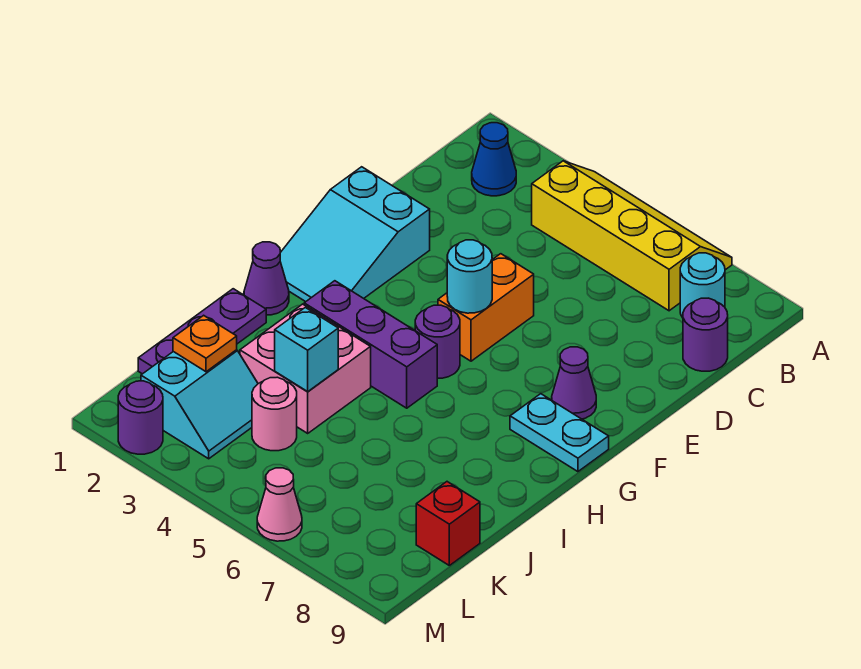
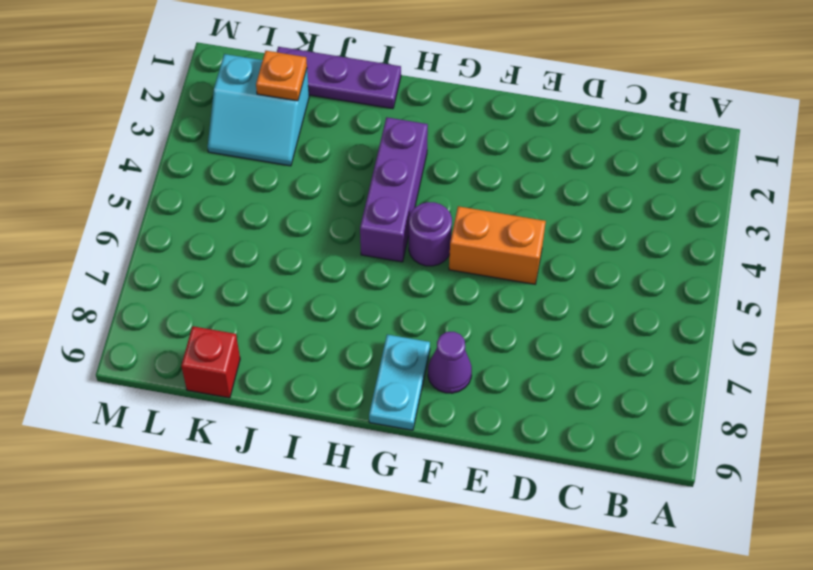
none -> yellow 2x4 slope [532,161,732,311]
none -> blue 1x1 cone [472,123,516,196]
none -> cyan 1x1 round brick [680,253,725,318]

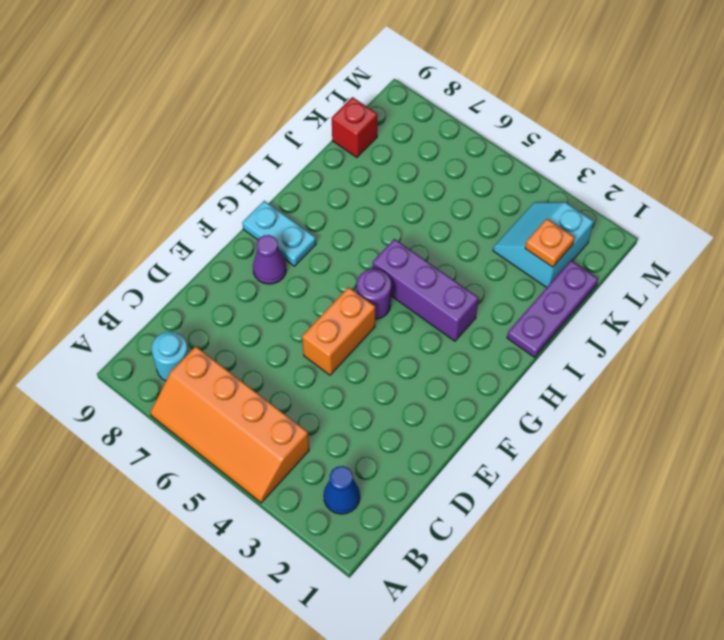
orange 2x4 slope [150,346,309,503] -> yellow 2x4 slope [532,161,732,311]
none -> purple 1x1 round brick [683,298,728,371]
none -> cyan 2x3 slope [280,167,430,302]
none -> purple 1x1 cone [244,242,289,315]

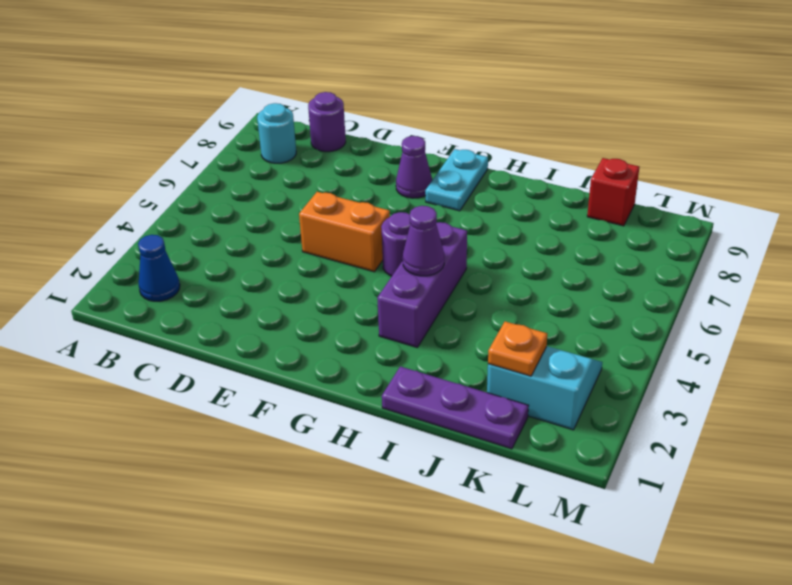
purple 1x1 cone [403,206,444,276] -> purple 1x1 cone moved to [244,242,289,315]
none -> yellow 2x4 slope [532,161,732,311]
none -> cyan 2x3 slope [280,167,430,302]
none -> pink 2x2 brick [240,304,371,433]

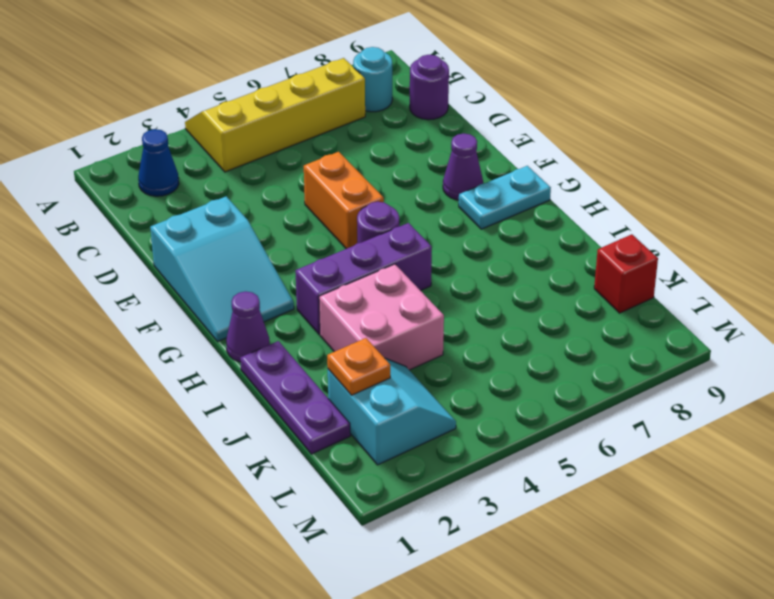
none -> pink 1x1 round brick [252,377,297,451]
none -> purple 1x1 round brick [118,381,163,454]
none -> pink 1x1 cone [257,468,302,541]

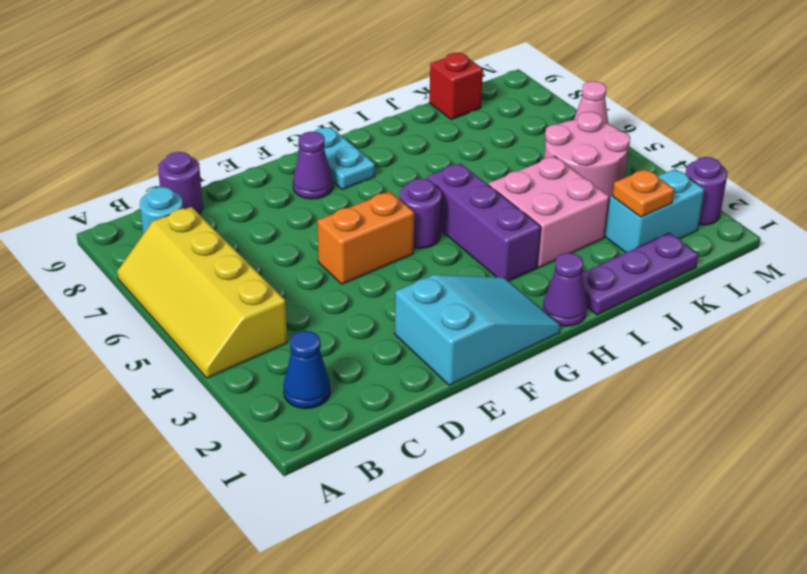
pink 2x2 round brick [544,112,630,197] -> pink 1x1 round brick [252,377,297,451]
none -> cyan 1x1 round brick [447,240,492,313]
none -> cyan 1x1 brick [275,307,338,391]

